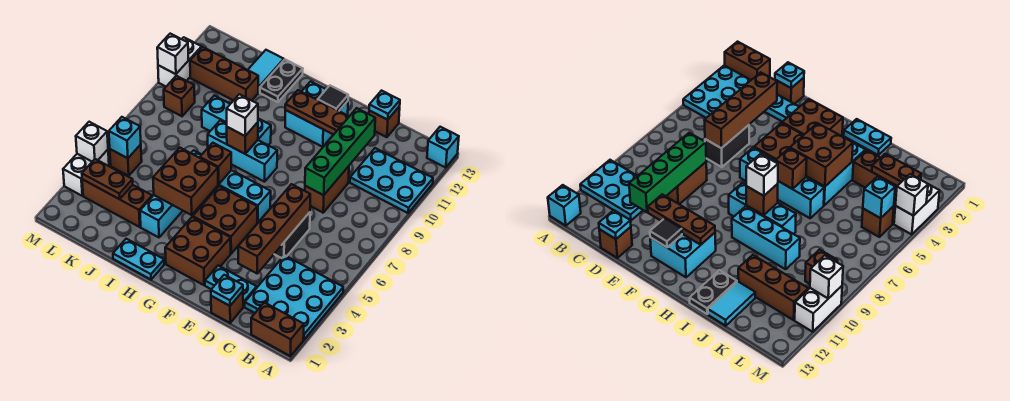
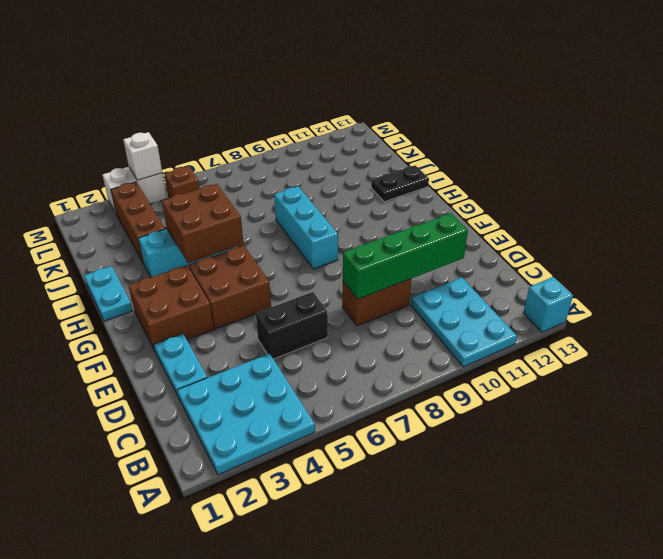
none -> brown 1x2 brick [251,302,304,356]
none -> brown 1x1 brick [211,291,243,323]
none -> brown 1x1 brick [369,106,400,137]
none -> cyan 1x4 brick [191,150,271,223]

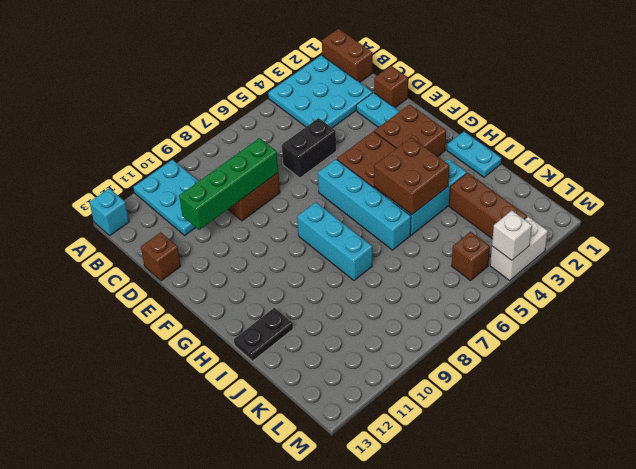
none -> cyan 2x2 brick [285,81,348,147]
none -> cyan 1x3 brick [202,96,271,145]
none -> brown 1x3 brick [190,47,258,101]
none -> cyan 1x2 tile [248,50,284,92]

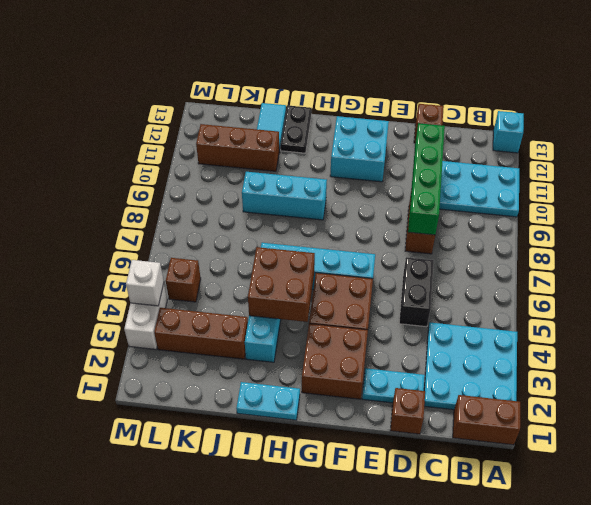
none -> cyan 1x3 brick [208,120,277,182]
none -> brown 1x1 brick [164,76,195,116]
none -> white 1x2 brick [158,37,202,86]
none -> cyan 1x1 plate [211,275,243,306]

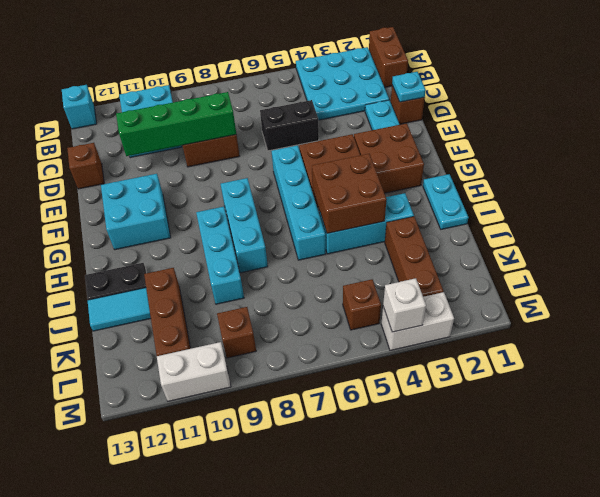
none -> brown 1x4 brick [238,184,310,273]
none -> cyan 1x1 plate [369,91,400,120]
none -> brown 1x3 plate [285,90,349,135]
none -> black 1x1 tile [318,86,348,111]

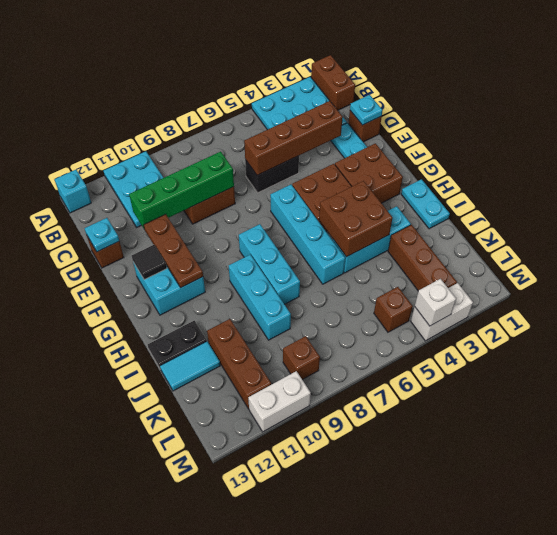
none -> brown 1x1 brick [200,143,231,184]
none -> brown 1x1 brick [227,122,258,154]
none -> brown 1x2 plate [82,159,133,199]
none -> cyan 1x1 brick [109,117,141,158]

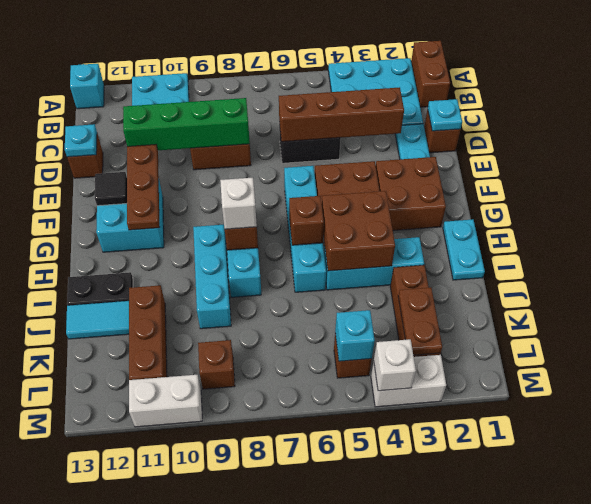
none -> white 1x1 brick [157,34,188,74]

